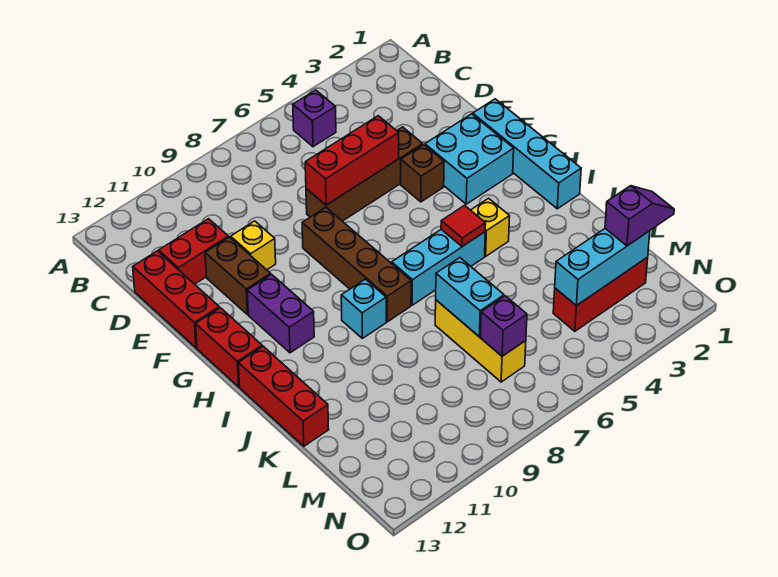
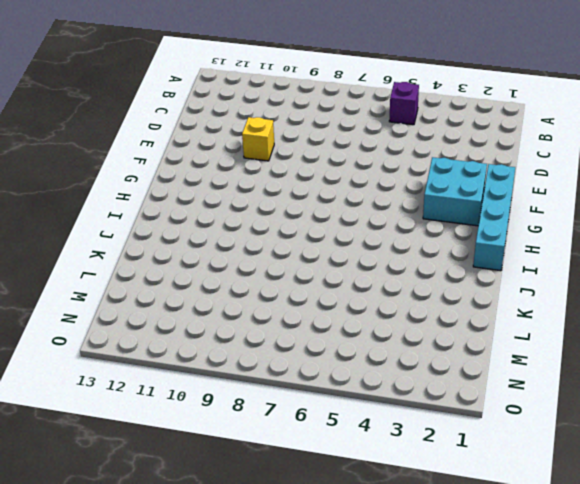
none -> red 1x2 brick [159,219,228,284]
none -> red 1x3 brick [133,251,219,348]
none -> brown 1x4 brick [306,127,423,221]

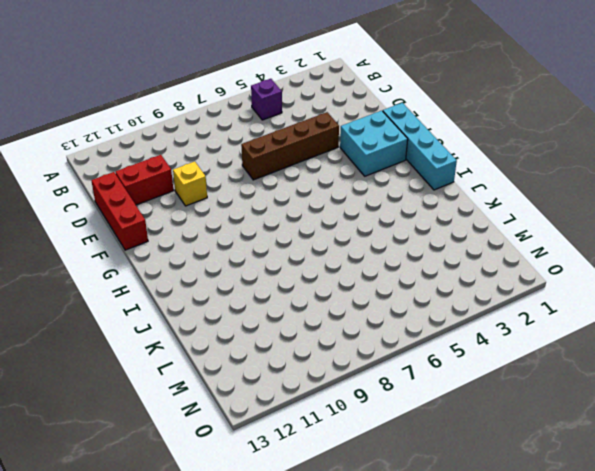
none -> brown 1x2 brick [205,237,271,315]
none -> brown 1x1 brick [401,145,444,202]
none -> brown 1x4 brick [302,207,411,322]

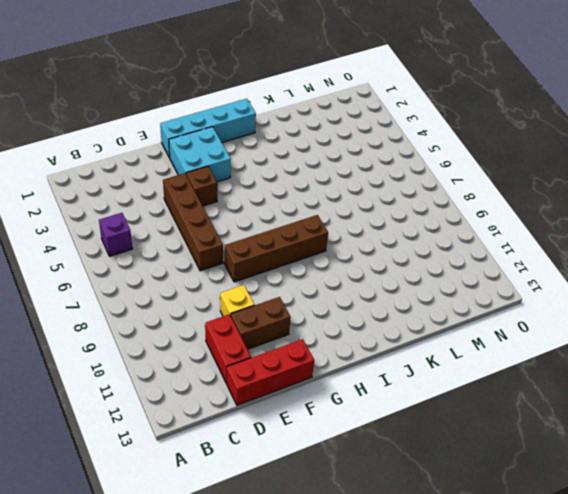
none -> purple 1x2 brick [247,274,314,353]
none -> red 1x2 brick [196,308,262,387]
none -> yellow 1x1 brick [471,198,510,256]

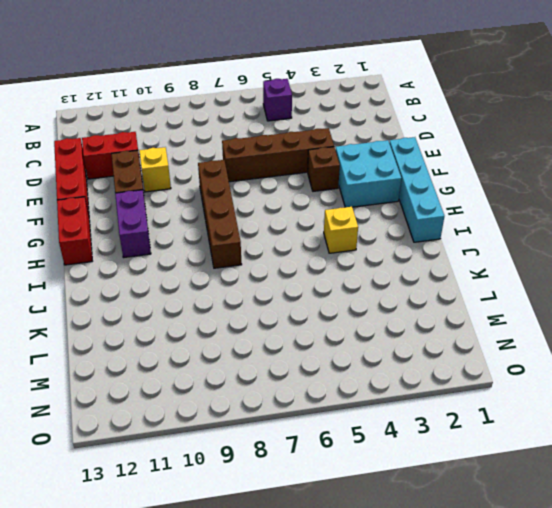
none -> cyan 1x3 brick [392,229,485,305]
none -> cyan 1x1 brick [341,279,386,338]
none -> red 1x3 brick [238,346,329,446]

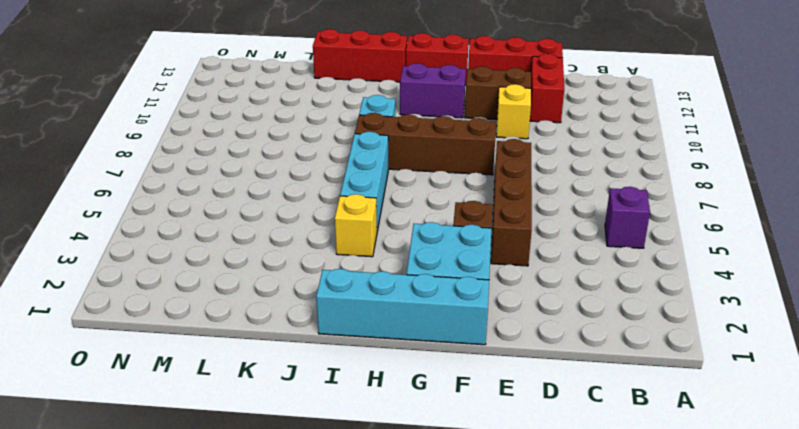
none -> yellow 1x3 brick [435,300,526,382]
none -> red 1x3 brick [553,257,648,331]
none -> red 1x3 brick [305,116,399,205]

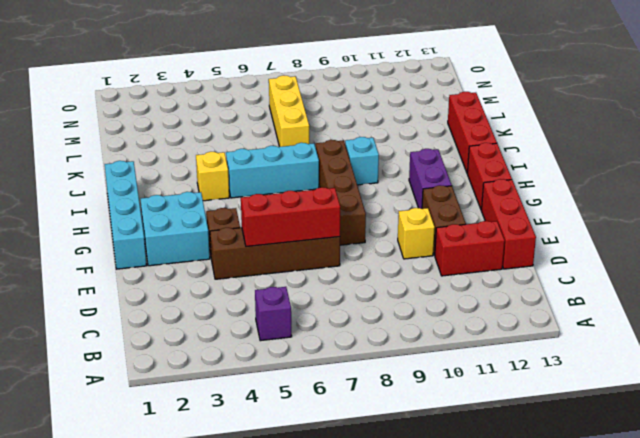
none -> red 1x3 brick [553,257,648,331]
none -> red 1x1 tile [441,205,486,247]
none -> cyan 1x2 brick [436,258,504,337]

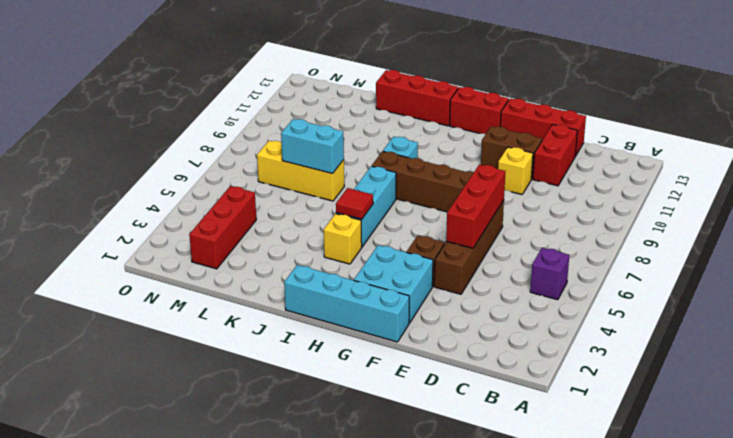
none -> purple 1x2 brick [247,274,314,353]
none -> cyan 1x3 brick [555,229,650,306]
none -> purple 1x1 brick [481,296,527,356]

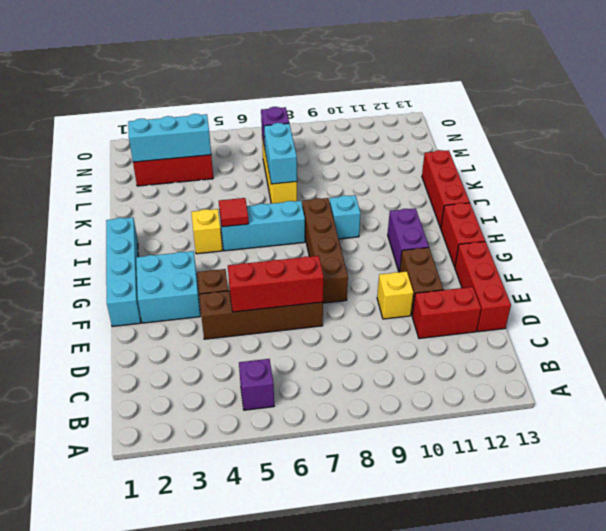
none -> purple 1x2 slope [605,186,674,246]

